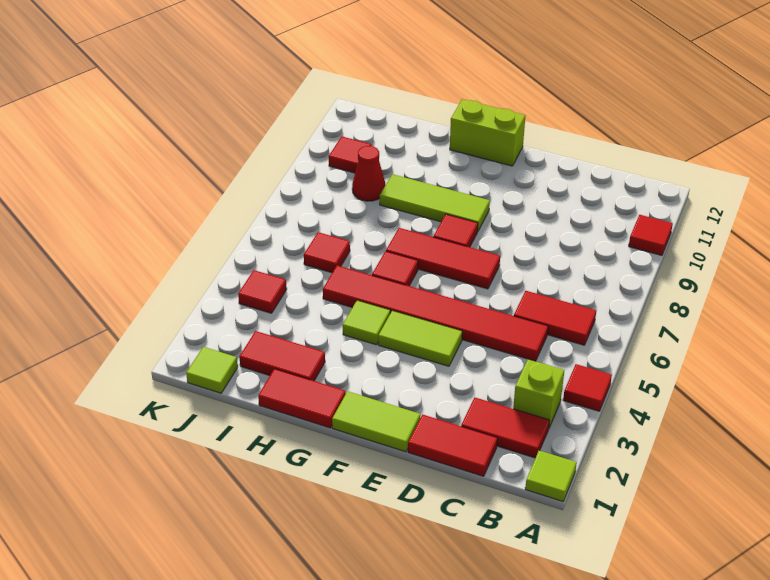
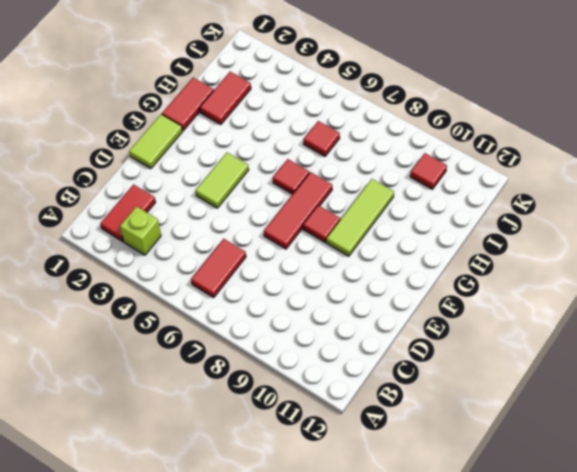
none -> lime 1x1 tile [525,451,577,501]
none -> red 1x1 tile [563,364,612,411]
none -> red 1x1 tile [629,215,673,255]

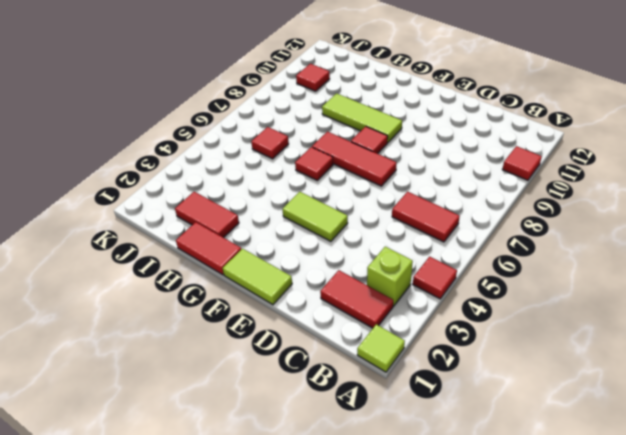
none -> red 1x2 tile [408,415,497,476]
none -> red 1x6 tile [323,266,548,361]
none -> lime 1x2 brick [450,99,525,166]

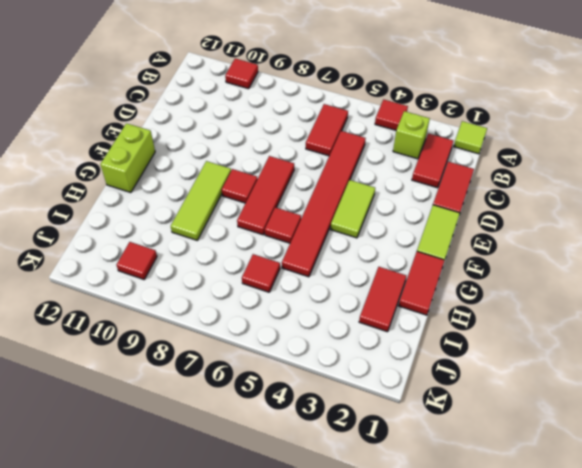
none -> lime 1x1 tile [343,300,390,345]
none -> red 1x1 cone [352,146,385,201]
none -> lime 1x1 tile [186,347,238,393]

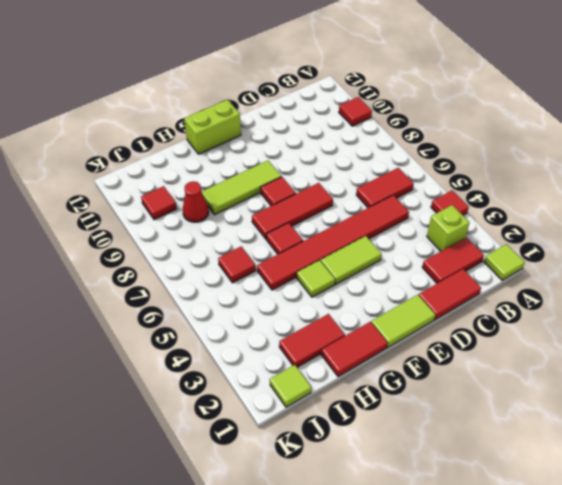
none -> red 1x1 tile [238,270,287,313]

